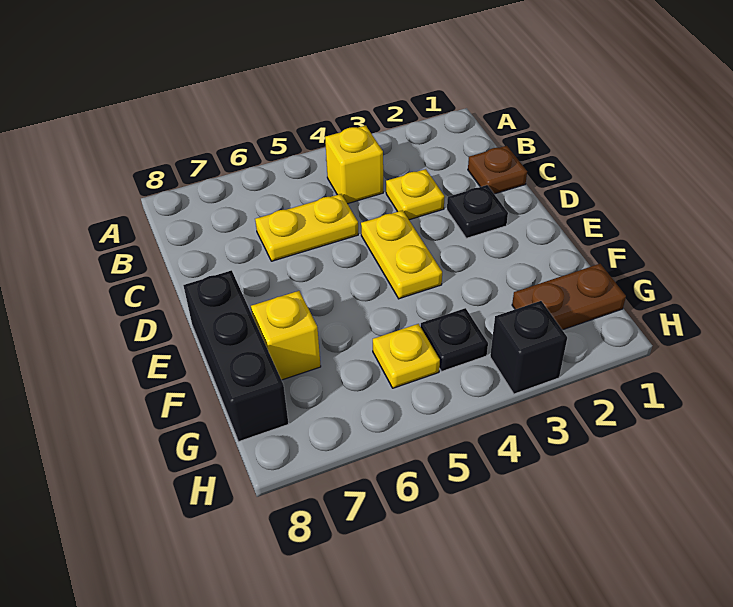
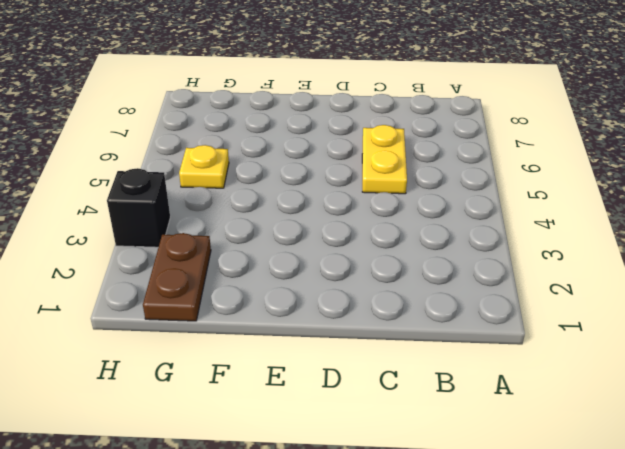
none -> yellow 1x1 brick [325,126,383,204]
none -> brown 1x1 plate [468,146,527,194]
none -> yellow 1x1 plate [386,169,445,220]

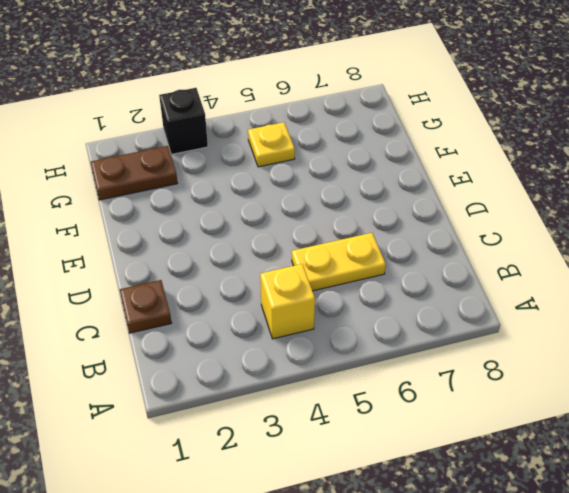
none -> yellow 1x1 plate [386,169,445,220]
none -> black 1x1 plate [447,185,508,238]
none -> yellow 1x2 plate [361,210,442,299]

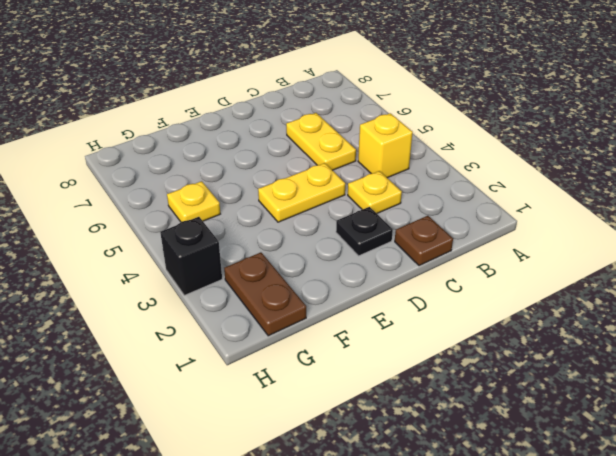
none -> black 1x3 brick [183,270,289,442]
none -> yellow 1x1 brick [251,291,321,380]
none -> black 1x1 plate [421,308,488,372]

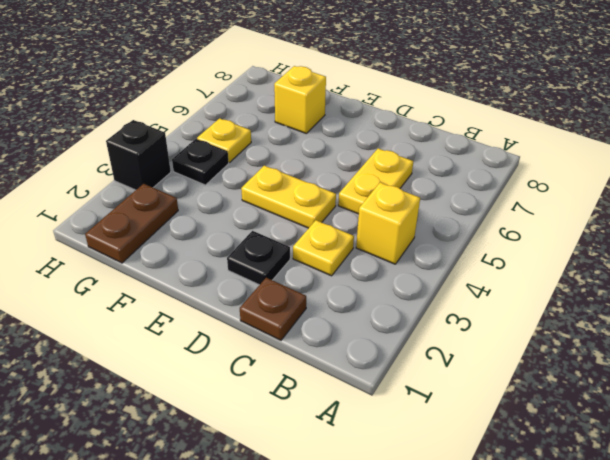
none -> black 1x3 brick [183,270,289,442]

